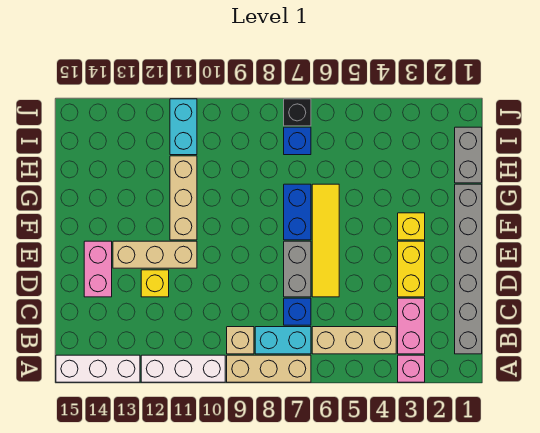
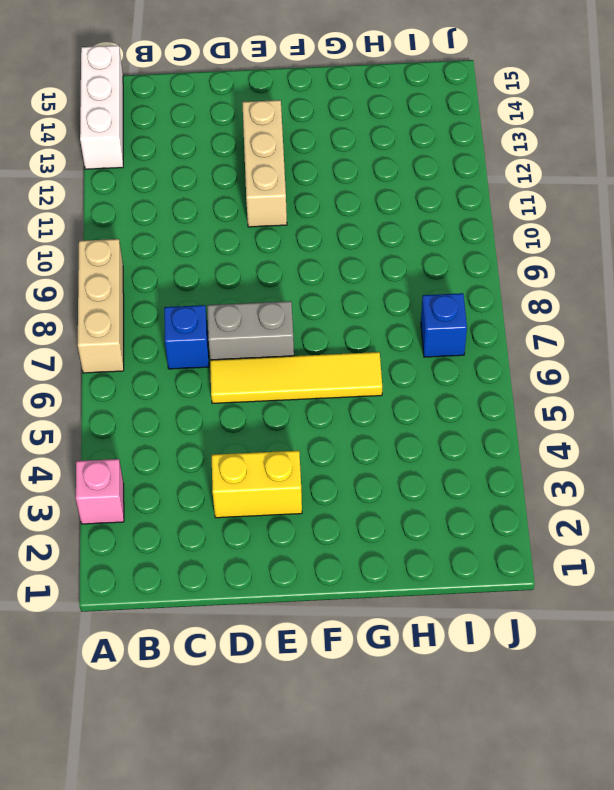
none -> white 1x3 brick [141,355,225,382]
none -> grey 1x6 brick [455,184,482,354]
none -> pink 1x2 brick [398,298,425,354]

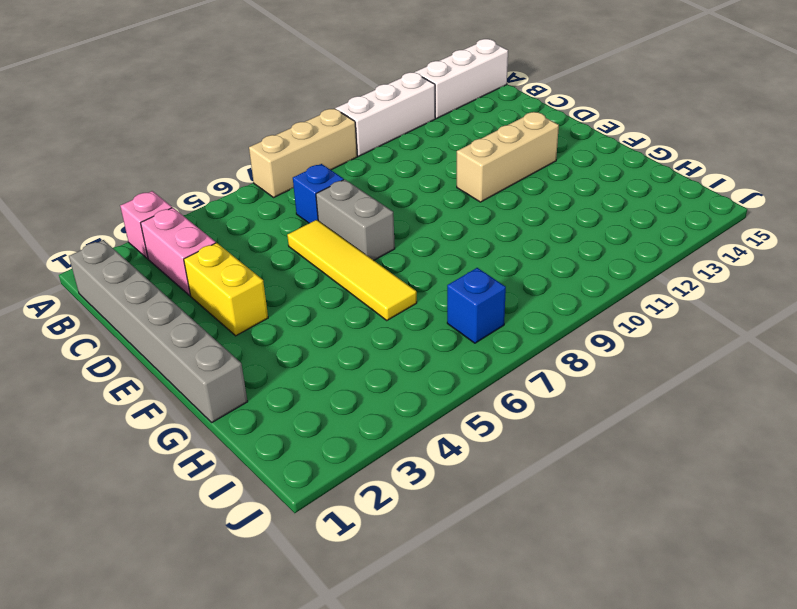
none -> tan 1x3 brick [312,327,396,354]
none -> cyan 1x2 brick [255,327,311,354]
none -> tan 1x1 brick [227,327,254,354]

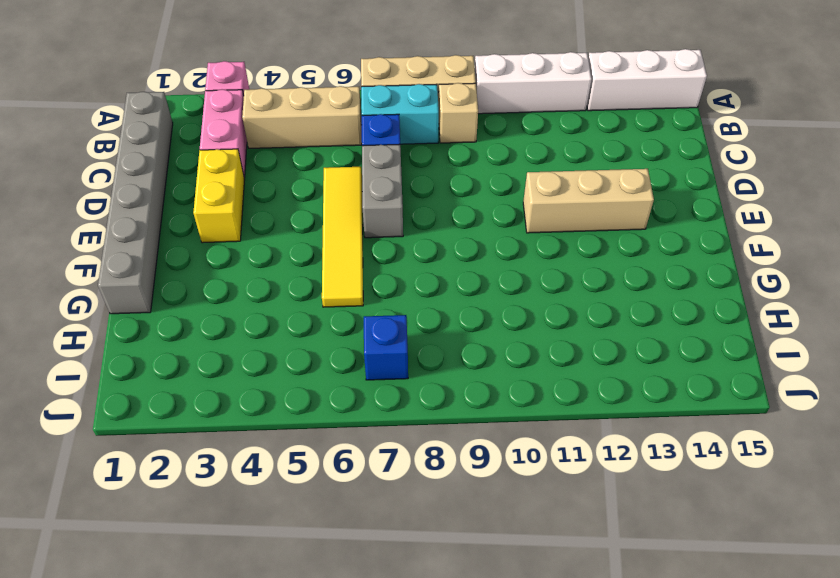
none -> yellow 1x1 brick [141,270,169,297]
none -> pink 1x2 brick [84,241,112,297]
none -> yellow 1x1 brick [398,213,425,240]

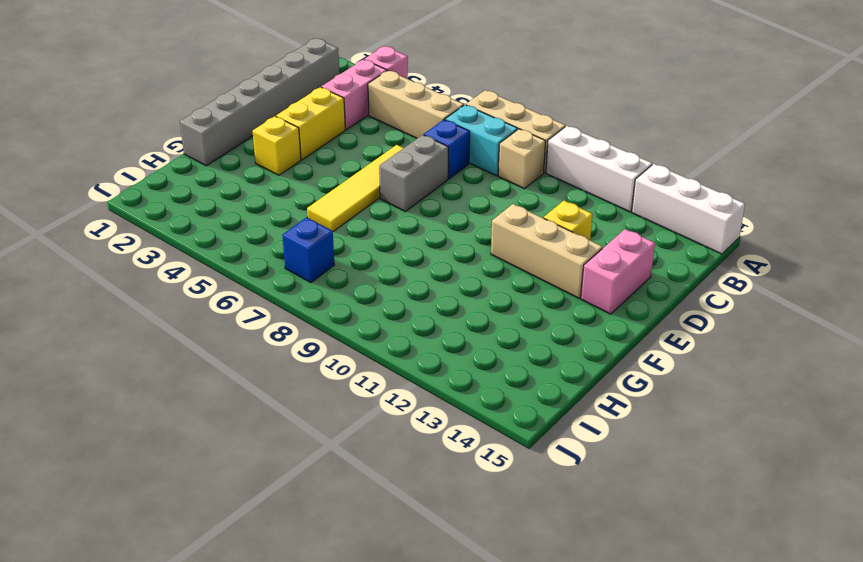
none -> blue 1x2 brick [284,184,311,240]
none -> tan 1x3 brick [170,156,197,240]
none -> grey 1x2 brick [455,127,482,183]

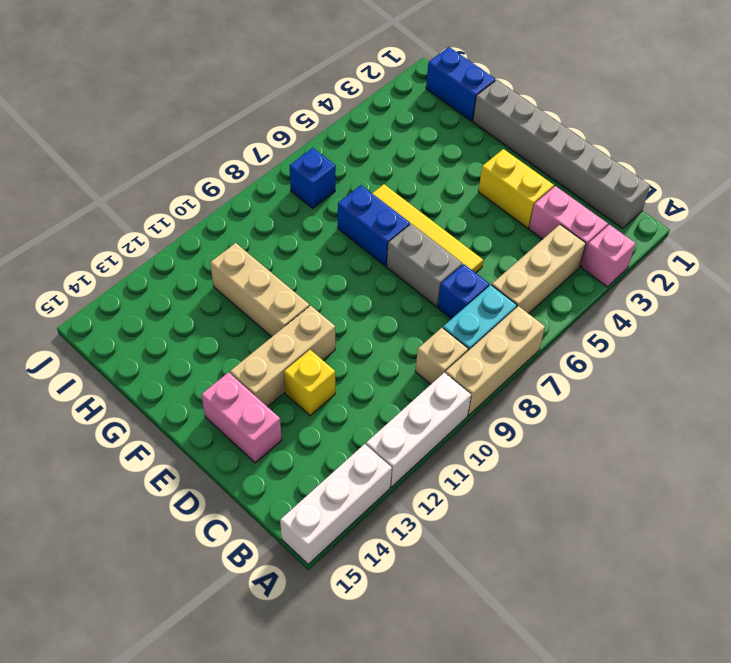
blue 1x2 brick [426,47,495,121] -> grey 1x2 brick [455,127,482,183]
none -> yellow 1x1 brick [398,213,425,240]
none -> cyan 1x2 brick [170,99,197,155]
none -> black 1x1 brick [284,99,311,126]

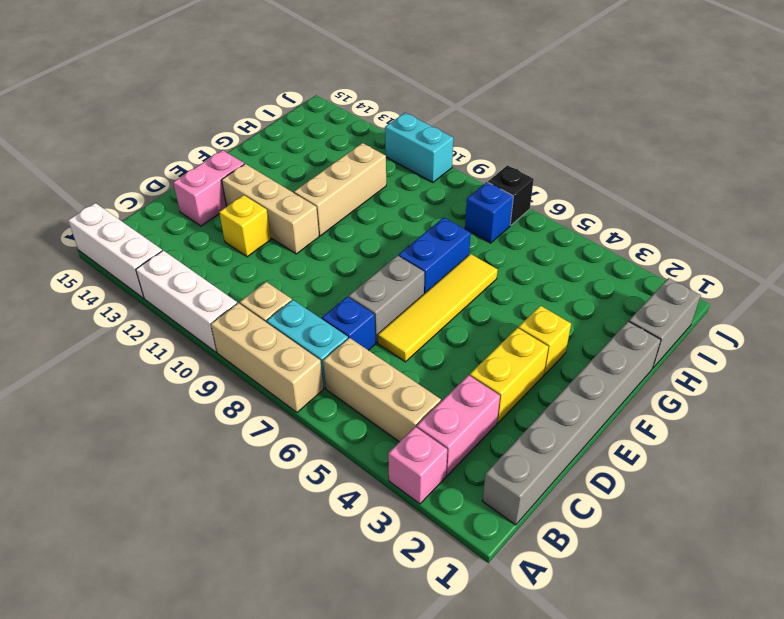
cyan 1x2 brick [385,113,453,183] -> cyan 1x2 brick turned to [170,99,197,155]

